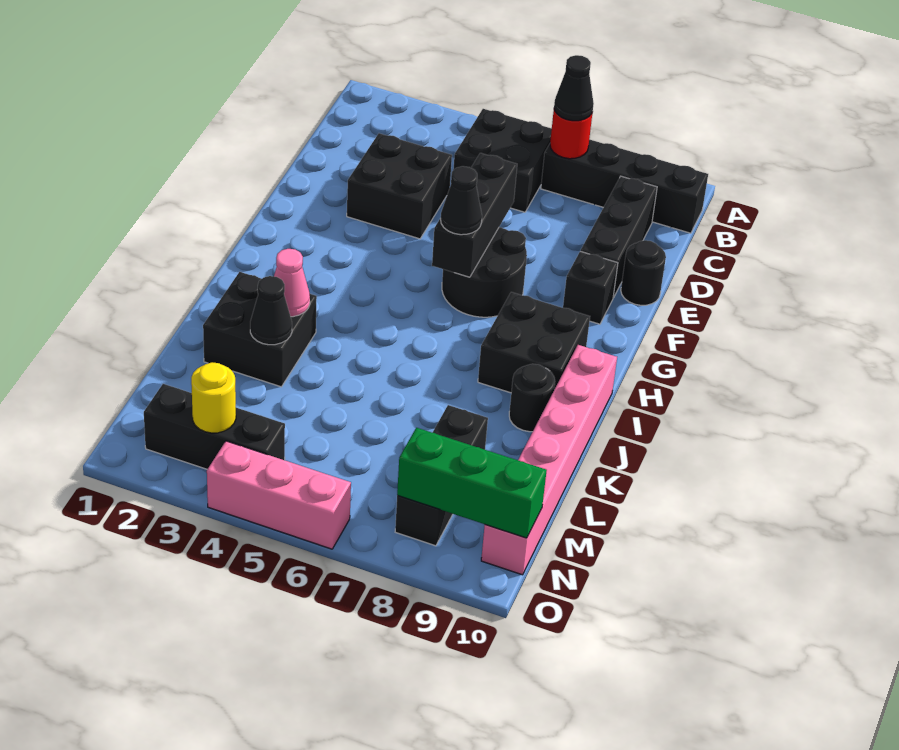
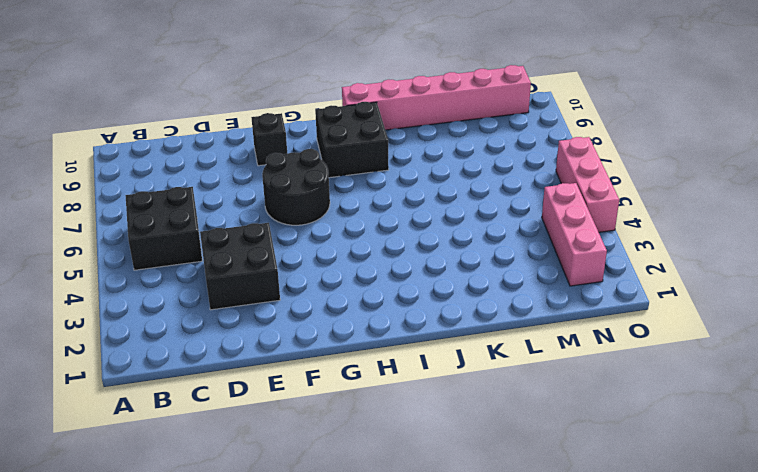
pink 1x3 brick [542,183,607,286] -> black 1x3 brick [144,384,285,469]
none -> black 1x4 brick [541,139,708,233]
none -> black 1x3 brick [581,176,657,298]
none -> black 1x1 round brick [621,240,666,305]

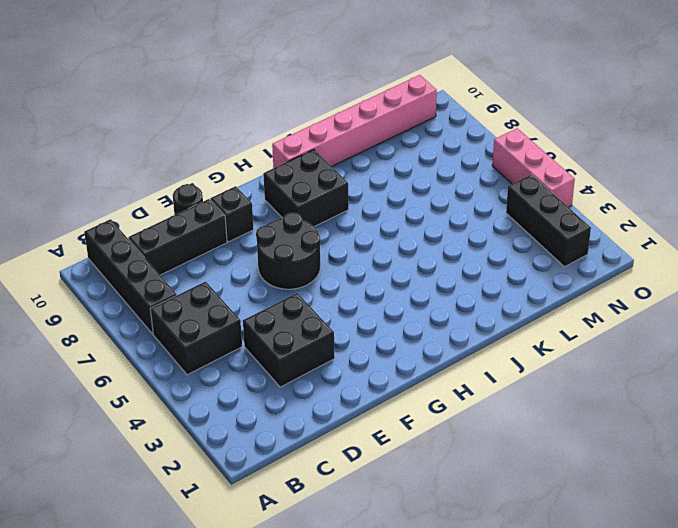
none -> black 2x2 brick [203,272,317,387]
none -> black 1x1 round brick [509,364,555,432]
none -> black 1x3 brick [395,405,488,546]

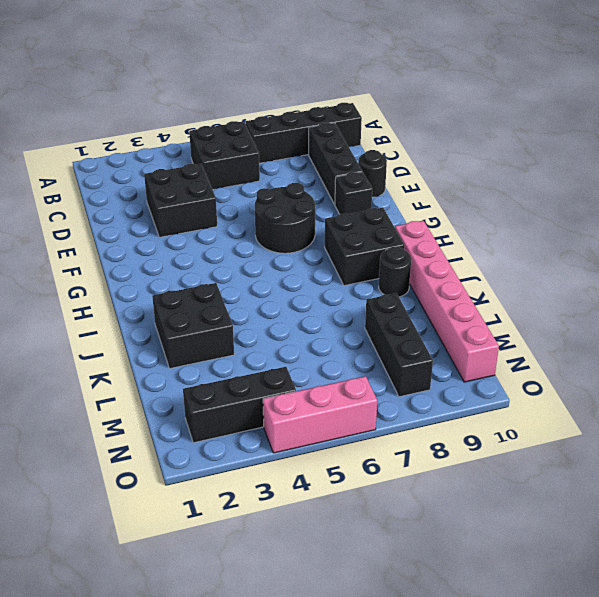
none -> red 1x1 round brick [550,110,593,159]
none -> black 1x3 brick [432,153,517,277]
none -> pink 1x1 cone [274,249,310,317]

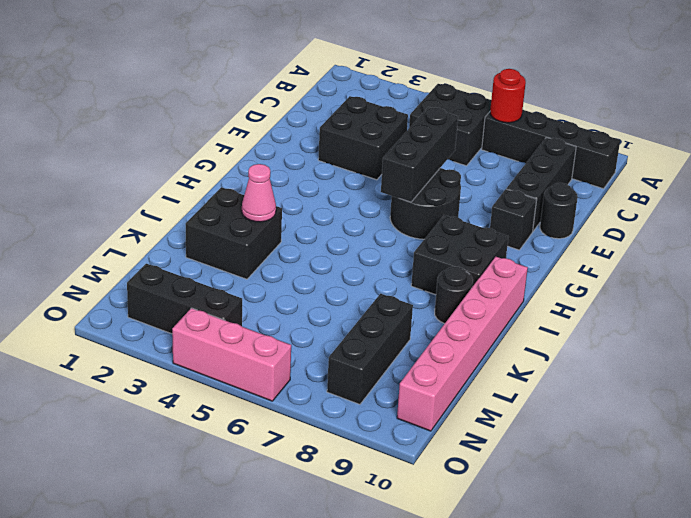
none -> black 1x1 cone [250,276,292,345]
none -> yellow 1x1 round brick [191,362,236,433]
none -> green 1x3 brick [397,428,547,538]

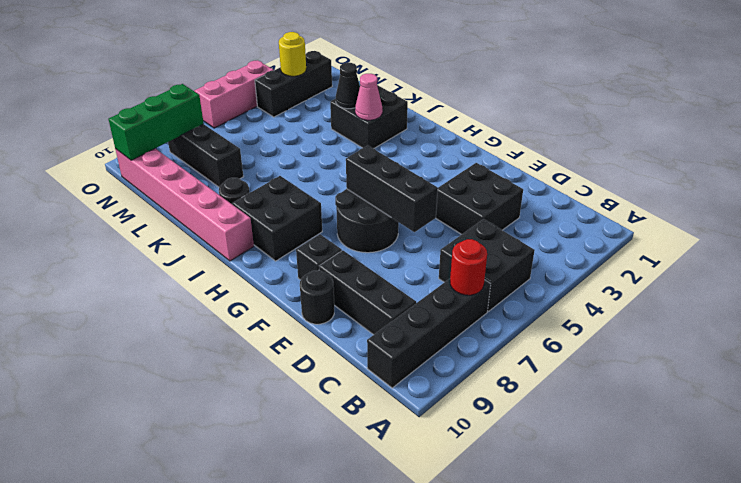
none -> black 1x1 cone [554,55,594,121]
none -> black 1x1 cone [441,166,482,235]

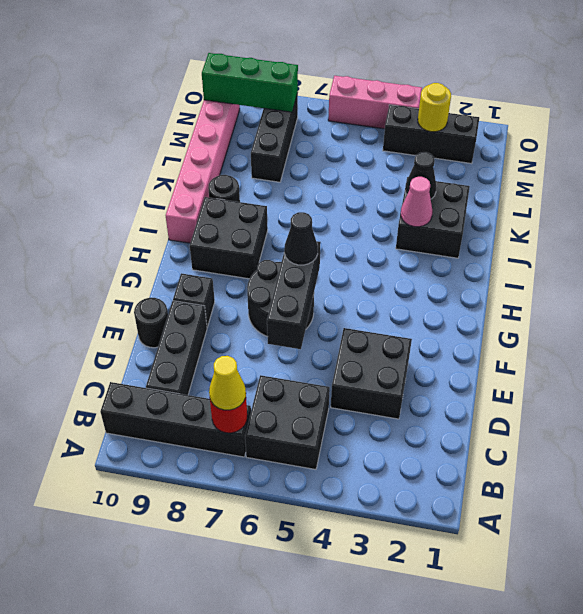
yellow 1x1 cone [209,356,246,410] -> black 1x1 cone [554,55,594,121]

